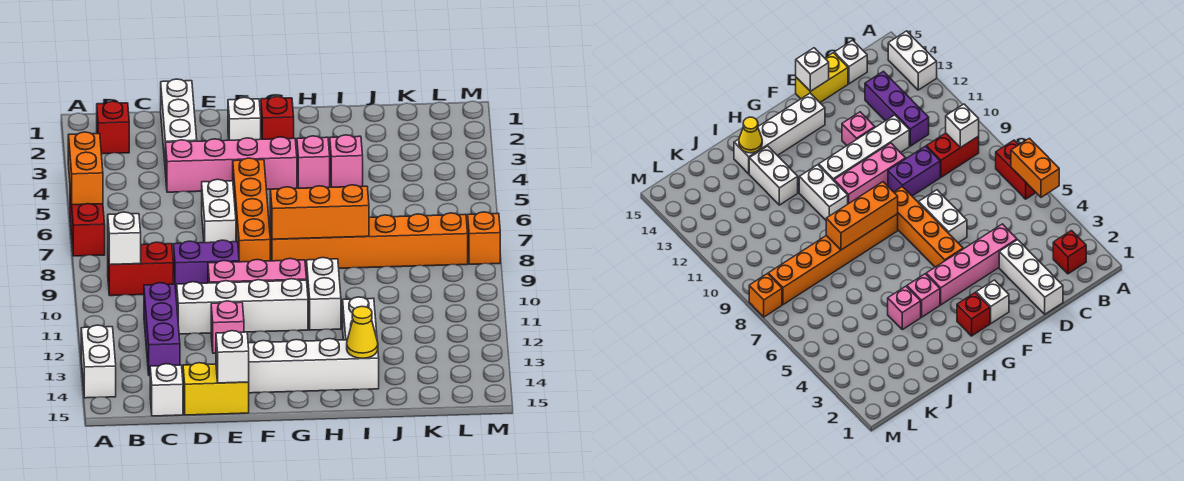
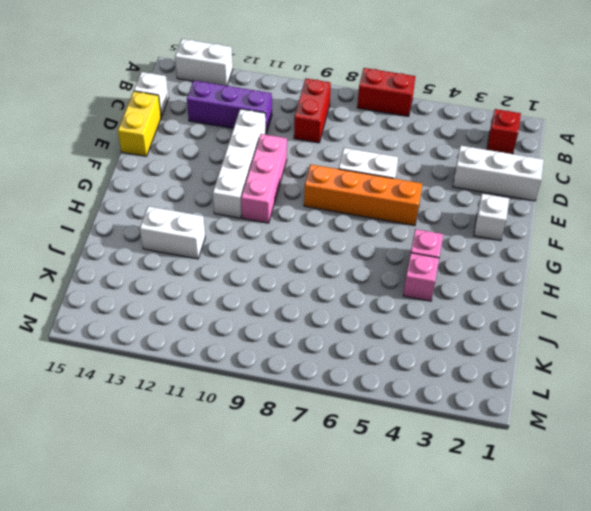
none -> pink 1x4 brick [165,137,297,192]
none -> purple 1x2 brick [173,240,239,294]
none -> pink 1x1 brick [211,301,244,353]

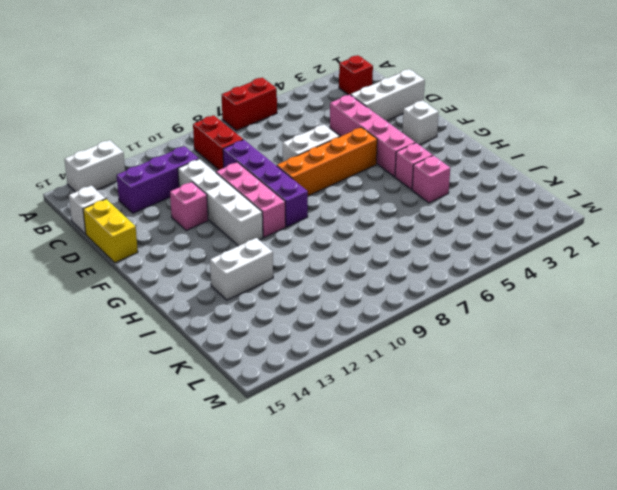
purple 1x4 brick [223,140,308,227] -> purple 1x2 brick [173,240,239,294]
none -> white 1x4 brick [248,339,379,393]
none -> red 1x1 brick [261,96,294,139]
none -> orange 1x6 brick [270,213,468,269]

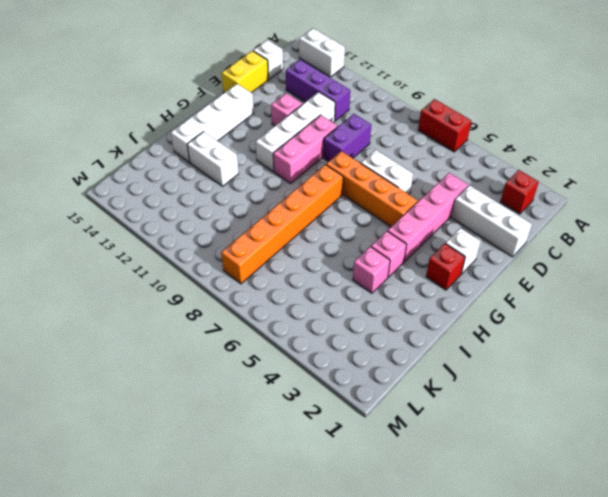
none -> red 1x2 brick [108,242,173,296]
none -> white 1x2 brick [307,258,341,330]
none -> orange 1x1 brick [468,212,500,264]

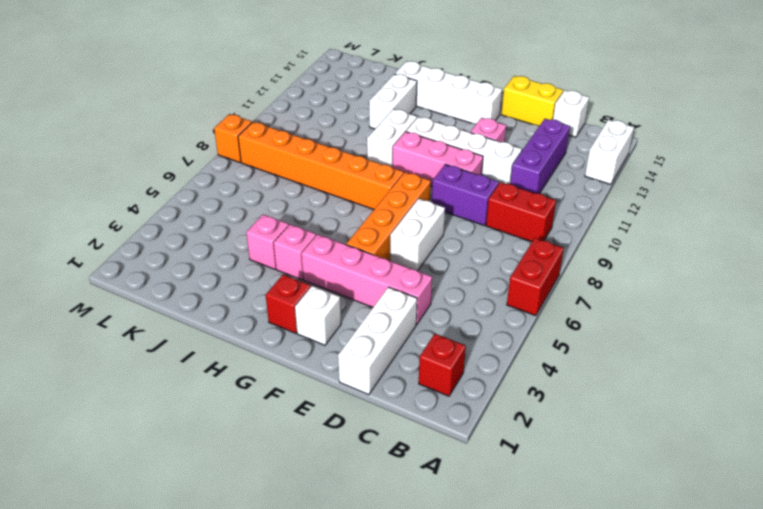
none -> orange 1x2 brick [68,132,103,205]
none -> white 1x1 brick [108,212,141,265]
none -> white 1x1 brick [216,331,249,383]

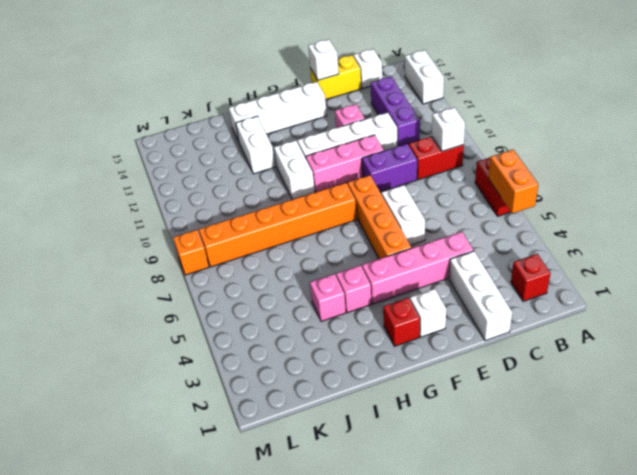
none -> orange 1x3 brick [270,185,369,239]
none -> yellow 1x1 cone [347,306,378,358]

